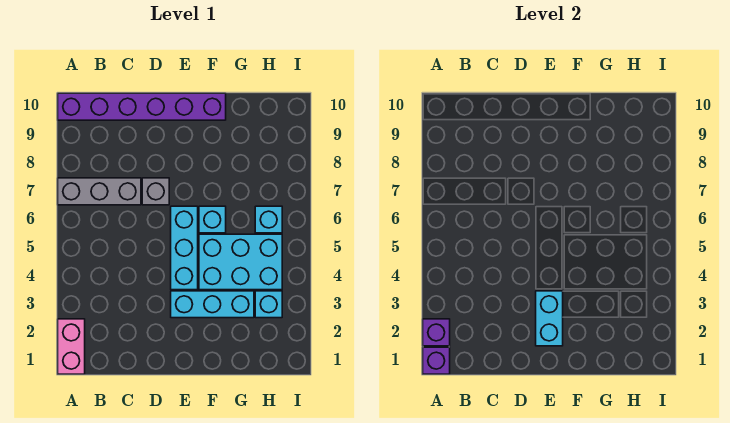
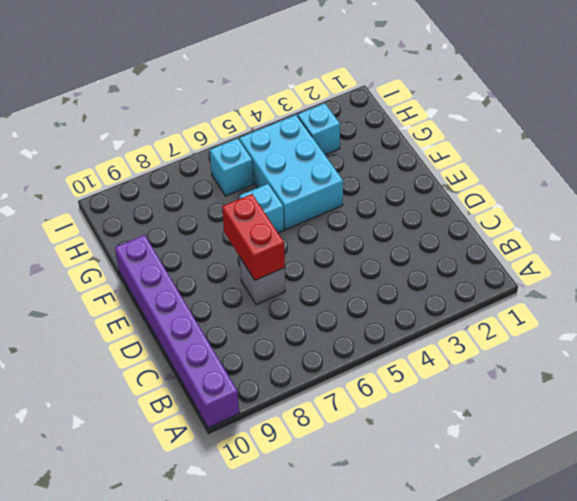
red 1x2 brick [222,194,285,280] -> none
none -> pink 1x2 brick [58,319,85,374]
none -> grey 1x3 brick [58,178,141,205]
none -> cyan 1x3 brick [171,291,254,318]

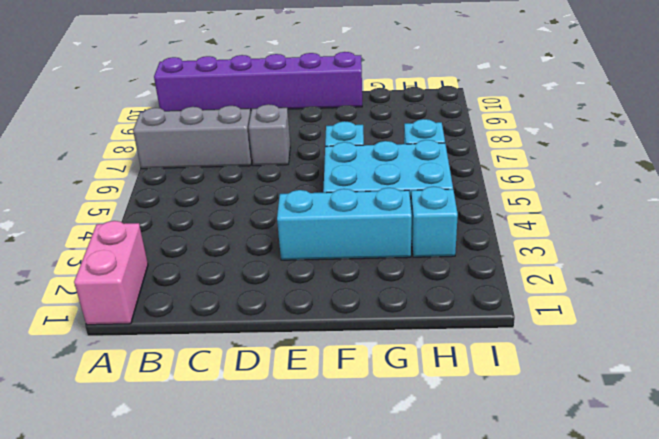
none -> cyan 1x3 brick [171,206,198,290]
none -> purple 1x1 brick [423,347,450,374]
none -> purple 1x1 brick [423,319,450,346]

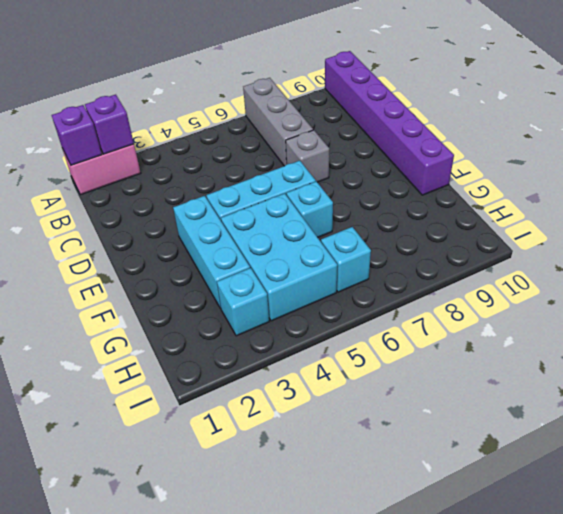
none -> cyan 1x2 brick [536,291,563,346]

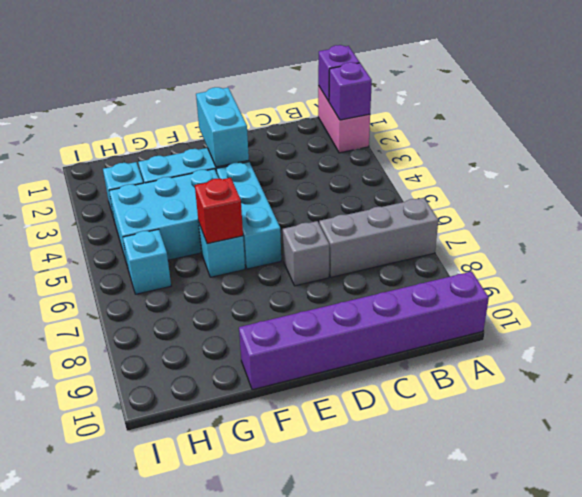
red 1x1 brick [195,178,243,244] -> none

